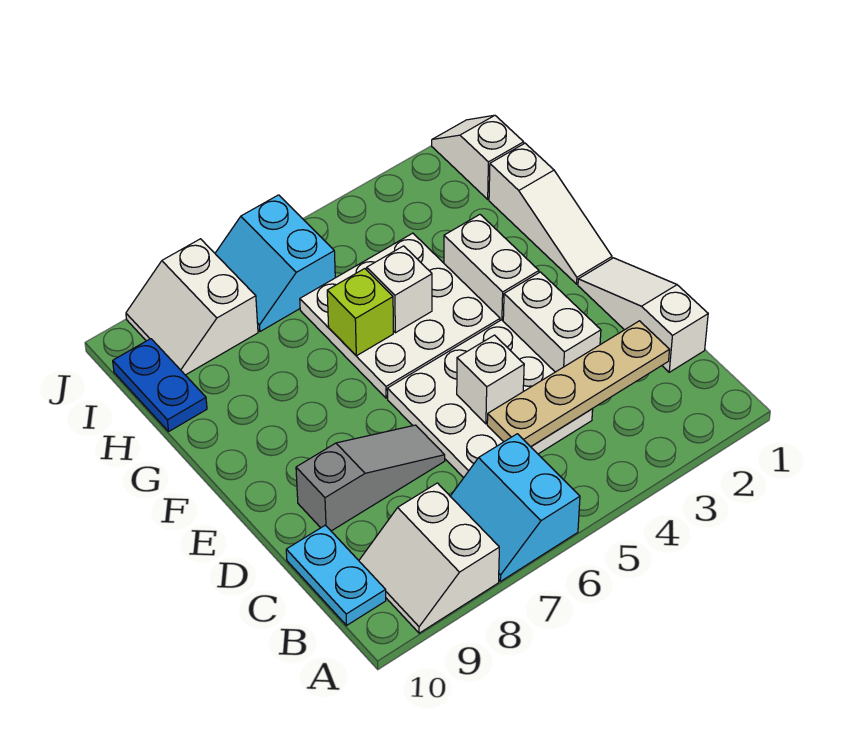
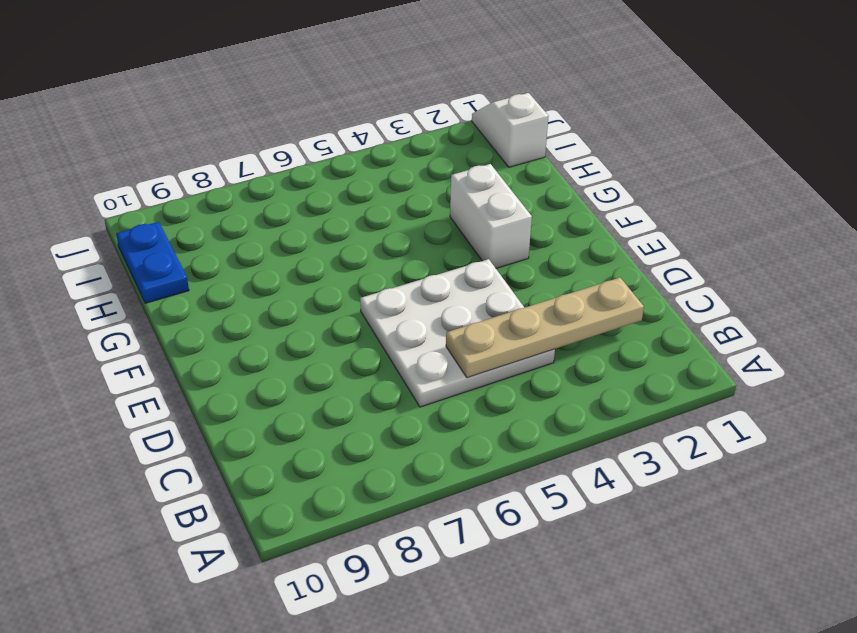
none -> cyan 2x2 slope [450,434,580,581]
none -> white 2x2 slope [359,483,499,633]
none -> cyan 1x2 plate [286,525,386,625]

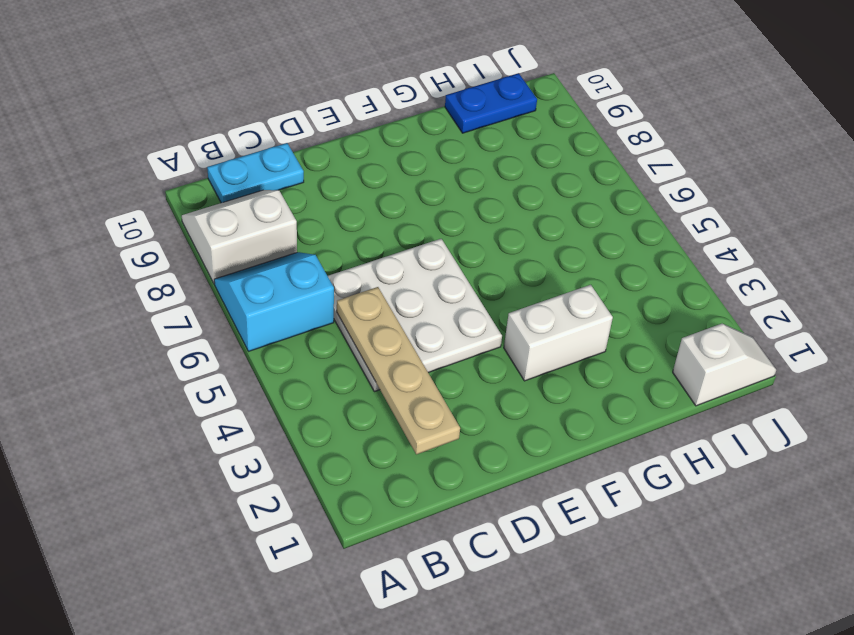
none -> white 1x3 slope [578,258,708,372]
none -> white 1x2 brick [503,272,601,372]
none -> grey 1x3 slope [296,425,445,531]

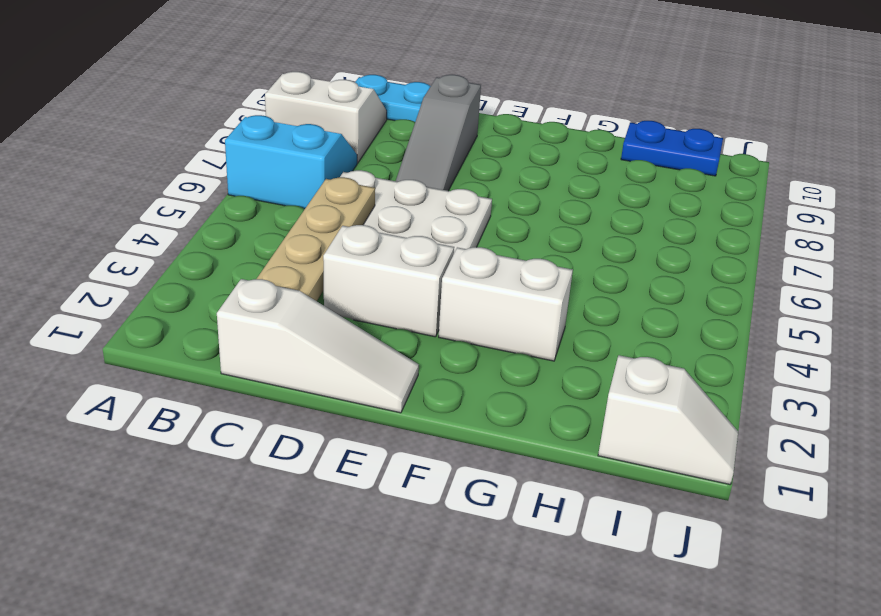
none -> white 1x3 slope [489,143,612,284]
none -> white 3x3 plate [300,233,500,398]
none -> cyan 2x2 slope [215,195,335,331]

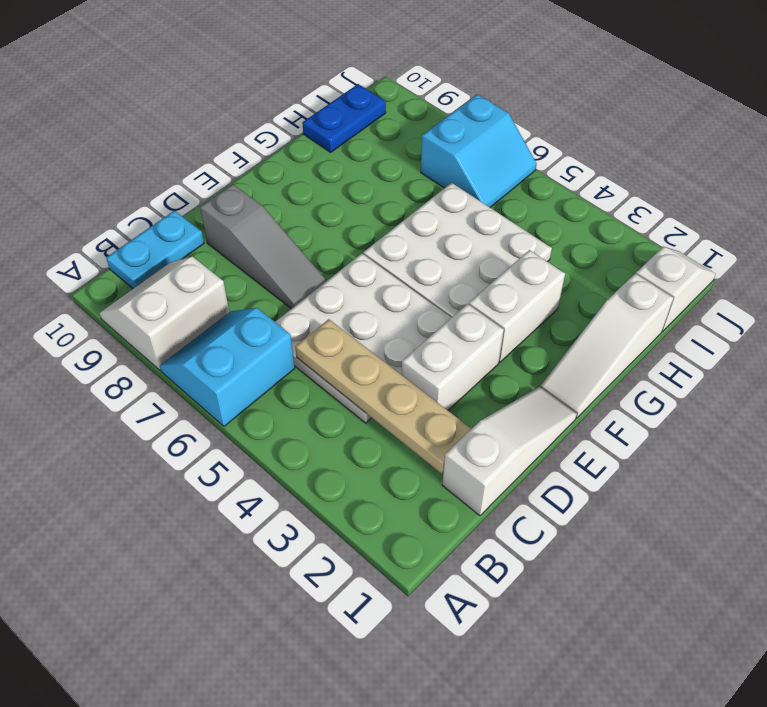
cyan 2x2 slope [421,94,537,207] -> cyan 2x2 slope turned to [215,195,335,331]
none -> white 2x2 slope [126,239,258,375]
none -> white 1x1 brick [457,335,524,424]
none -> white 1x1 brick [367,246,432,333]

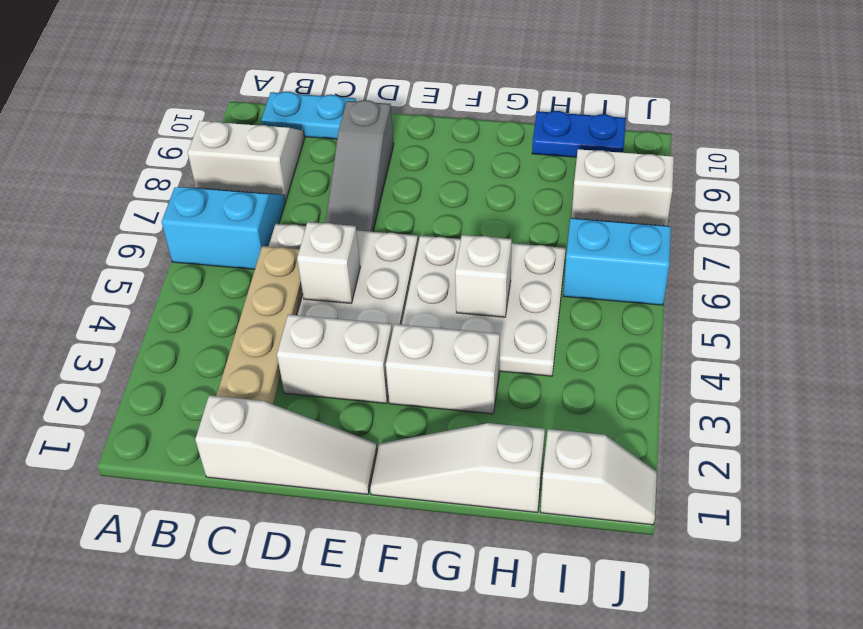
none -> lime 1x1 brick [327,269,393,356]

